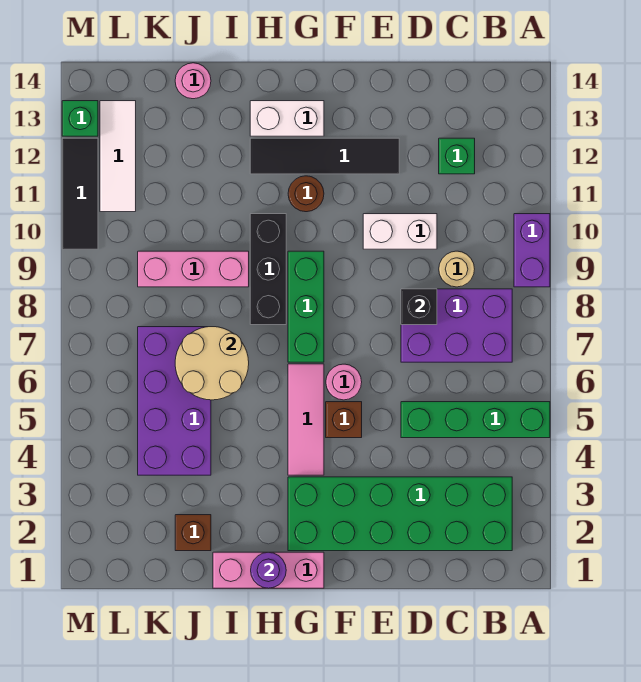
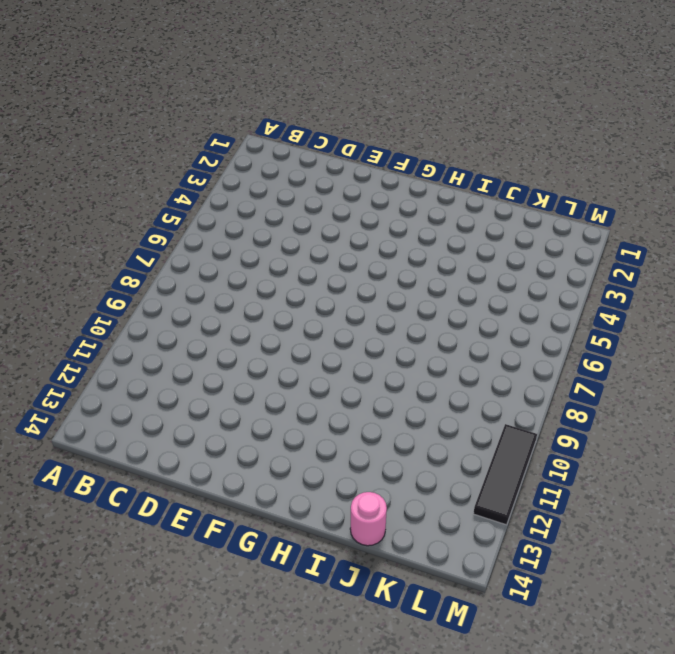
none -> green 1x4 brick [401,402,550,438]
none -> purple 1x2 brick [514,214,550,287]
none -> green 2x6 brick [288,477,512,551]

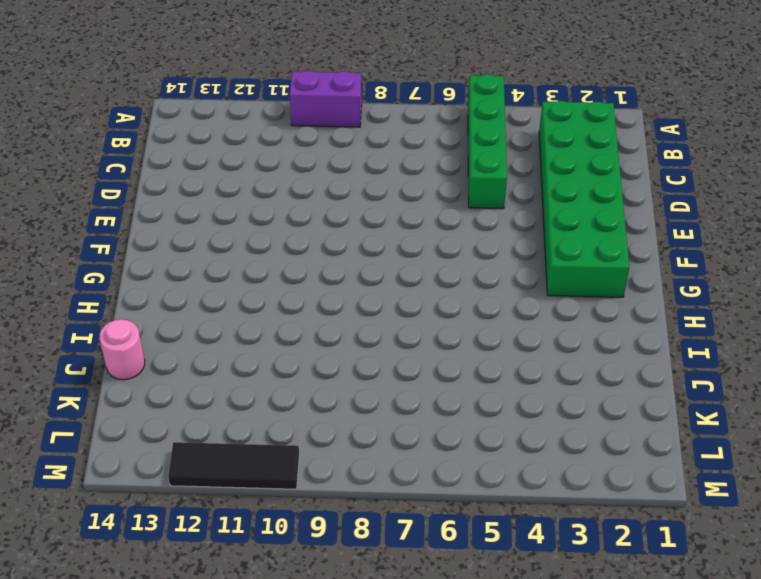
none -> purple 2x3 brick [401,289,512,362]
none -> tan 1x1 round brick [439,251,475,287]
none -> green 1x1 brick [439,138,475,174]

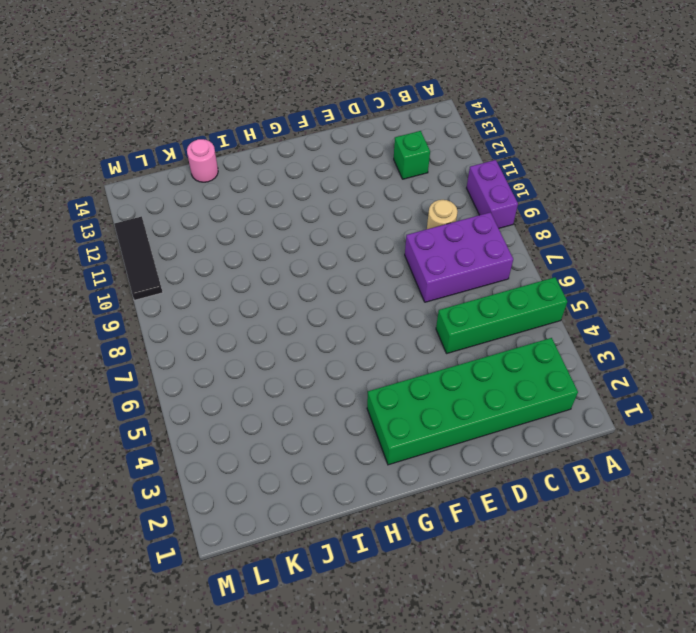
none -> white 1x2 brick [363,214,437,249]
none -> black 1x4 tile [250,138,399,174]
none -> brown 1x1 brick [326,402,362,438]

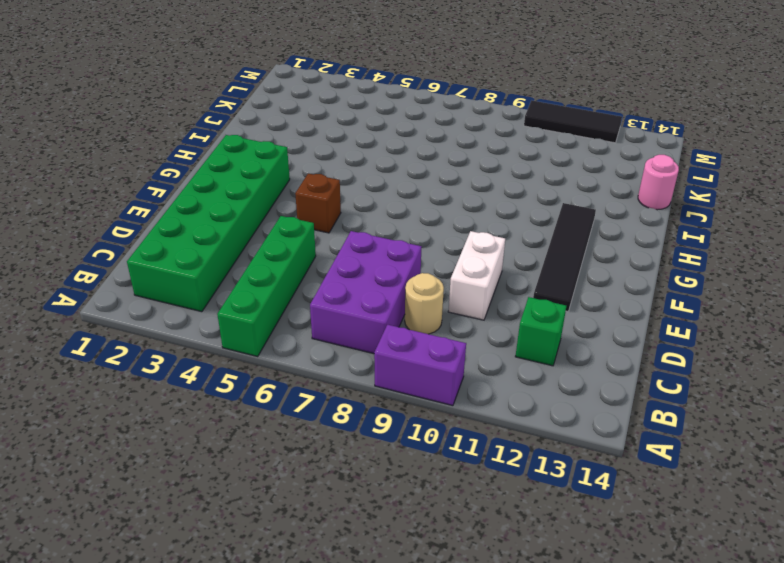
none -> pink 1x1 round brick [326,364,362,400]
none -> pink 1x3 brick [213,552,324,588]
none -> pink 1x3 tile [288,364,324,475]

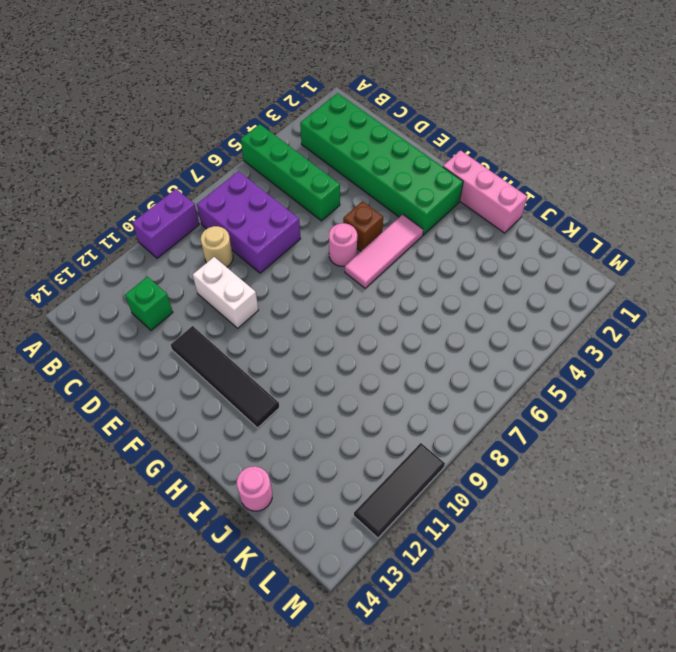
none -> green 1x3 brick [288,251,324,362]
none -> brown 1x1 round brick [288,176,324,212]
none -> white 1x2 brick [250,101,324,136]

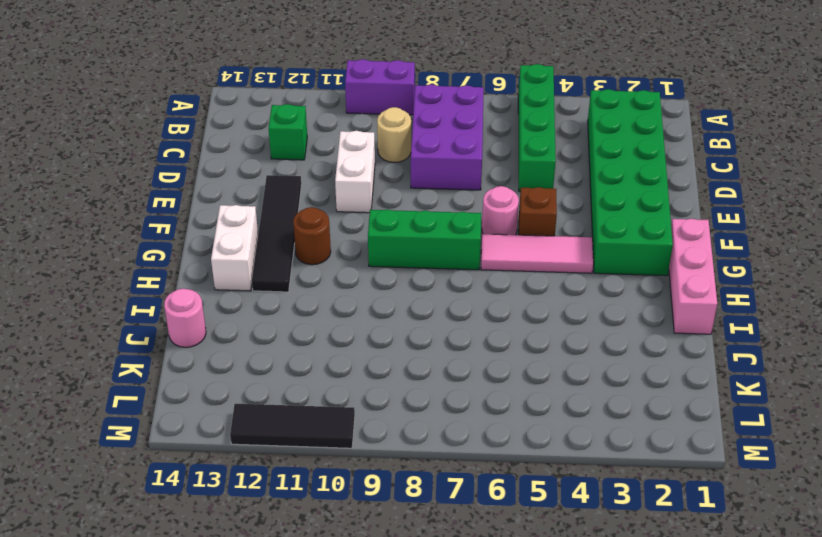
none -> black 1x3 brick [250,214,286,325]
none -> pink 1x3 brick [138,251,249,287]
none -> brown 1x1 brick [175,515,211,551]

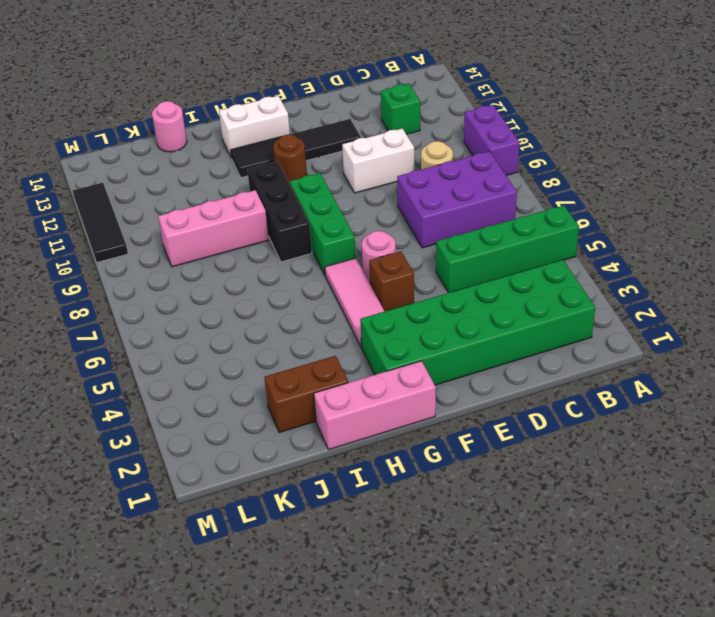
brown 1x2 brick [264,356,348,433] -> brown 1x1 brick [175,515,211,551]
none -> purple 2x4 brick [138,327,211,475]
none -> white 1x3 tile [100,101,136,212]
none -> green 1x1 brick [62,101,98,136]

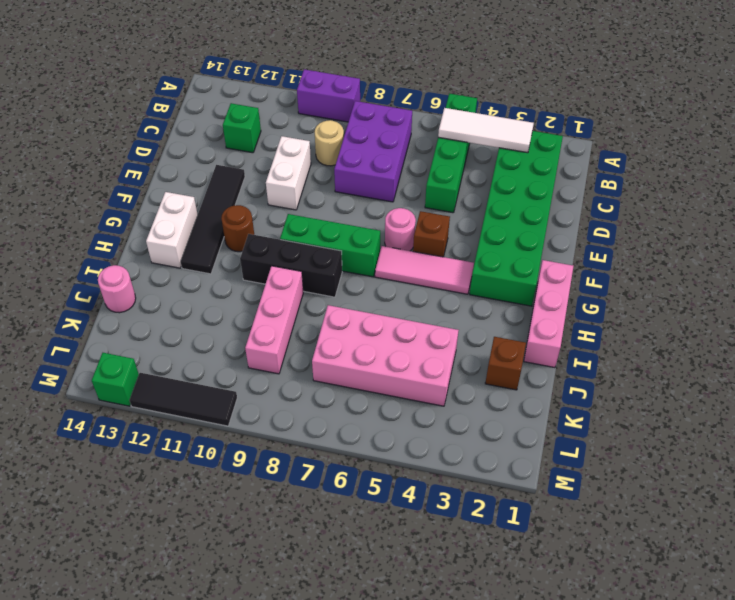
white 1x3 tile [438,108,534,153] -> white 1x3 tile moved to [100,101,136,212]
pink 2x4 brick [312,305,459,406] -> purple 2x4 brick [138,327,211,475]
none -> black 1x1 brick [401,289,437,325]
none -> purple 1x1 round brick [251,552,286,588]
none -> tan 2x2 round brick [175,327,249,400]

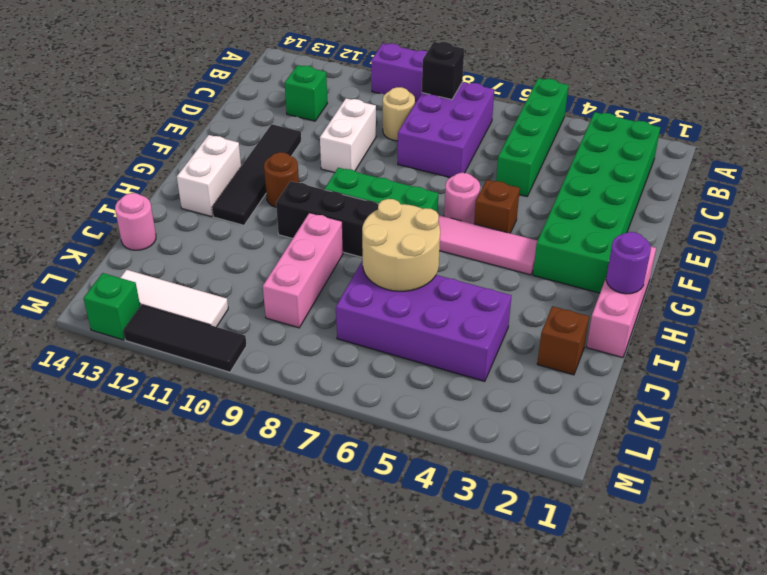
black 1x1 brick [422,42,464,100] -> black 1x1 brick moved to [401,289,437,325]

